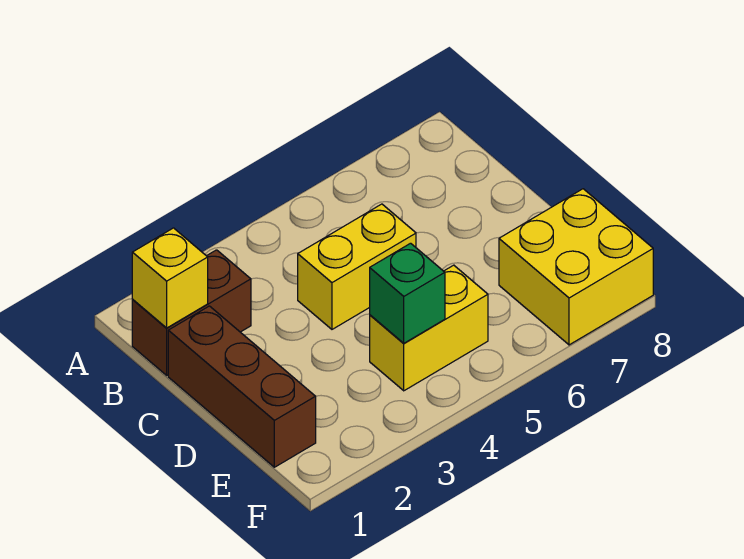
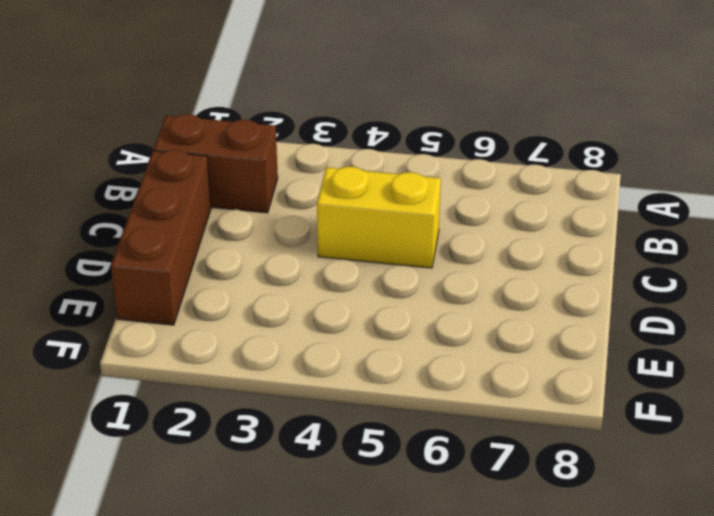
none -> yellow 1x2 brick [370,265,488,391]
none -> yellow 2x2 brick [499,189,653,345]

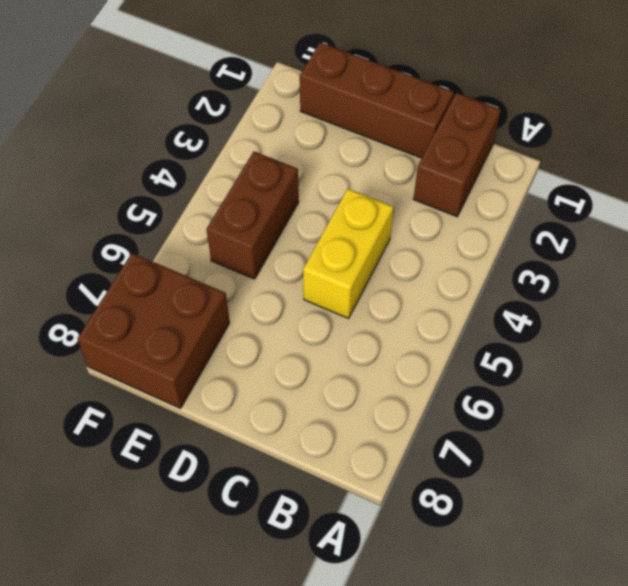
brown 1x2 brick [206,151,299,279] -> yellow 1x2 brick [370,265,488,391]
brown 2x2 brick [78,253,230,408] -> yellow 2x2 brick [499,189,653,345]
none -> yellow 1x1 brick [132,228,208,328]
none -> green 1x1 brick [370,243,445,343]

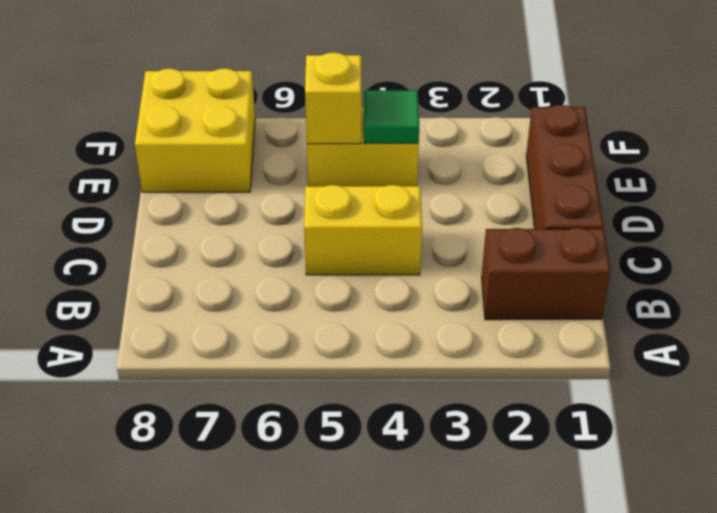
green 1x1 tile [364,90,419,144] -> green 1x1 brick [370,243,445,343]
yellow 1x1 brick [305,53,361,144] -> yellow 1x1 brick moved to [132,228,208,328]

